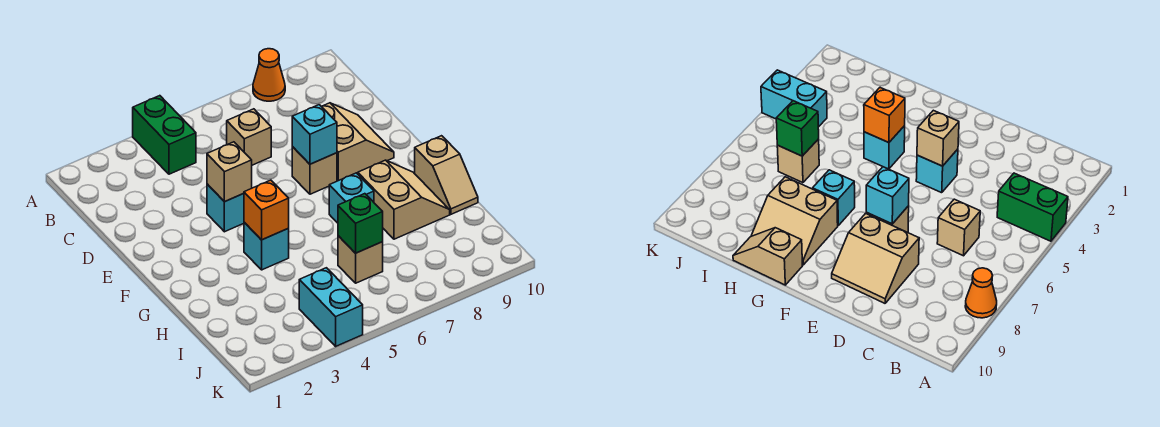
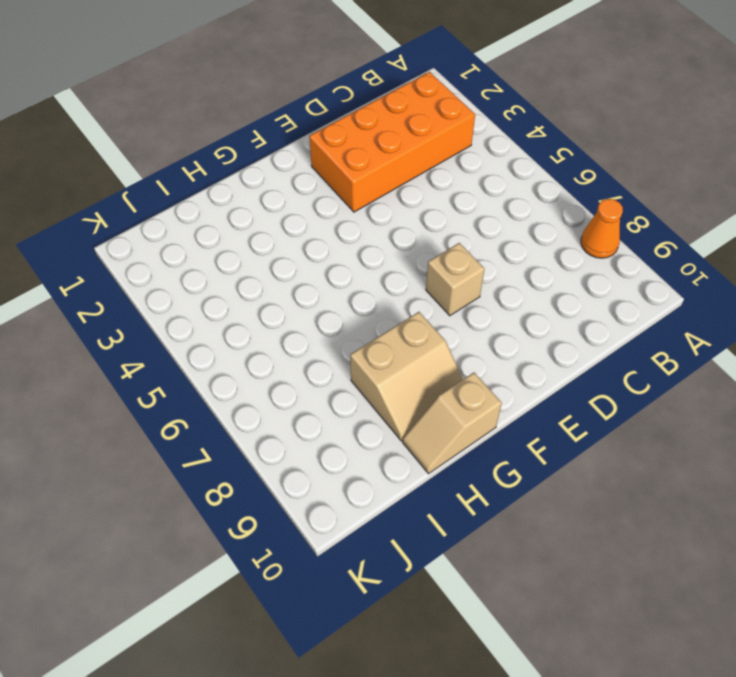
orange 2x4 brick [309,72,475,212] -> none
none -> green 1x2 brick [133,96,196,174]
none -> tan 1x1 brick [227,109,271,165]
none -> tan 2x2 slope [321,103,394,181]

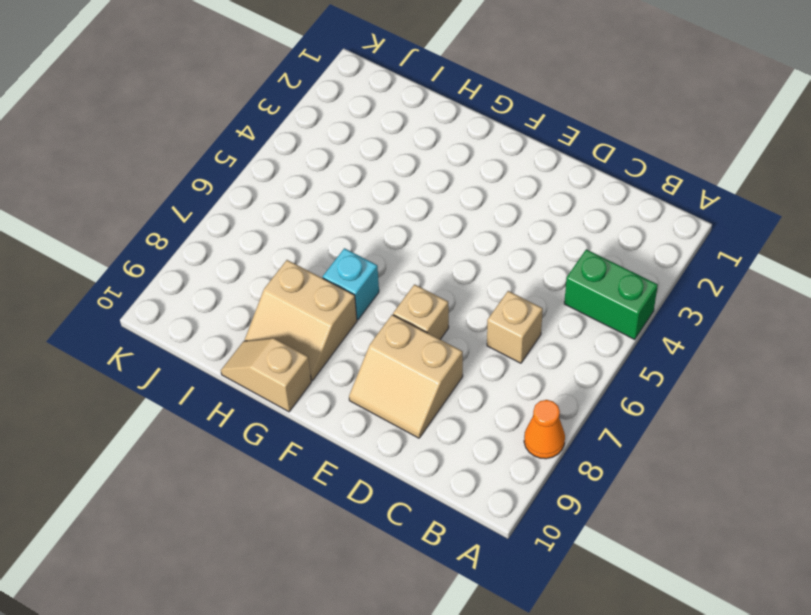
none -> cyan 1x1 brick [207,184,244,232]
none -> cyan 1x1 brick [244,222,289,270]
none -> tan 1x1 brick [338,236,383,283]

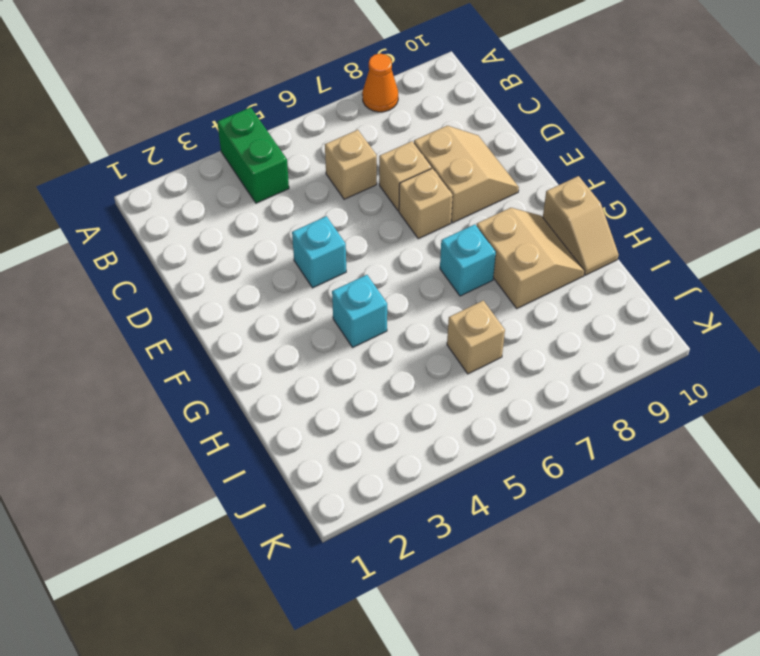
tan 1x1 brick [379,141,432,211] -> tan 1x1 brick moved to [207,142,252,202]
none -> cyan 1x2 brick [299,268,363,346]
none -> cyan 1x1 brick [292,105,337,164]
none -> orange 1x1 brick [244,180,289,240]

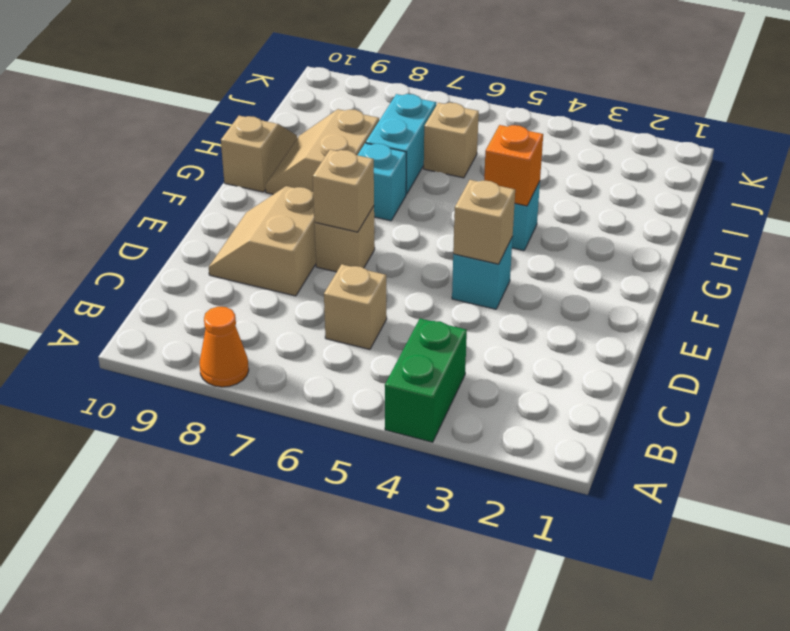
tan 1x1 brick [313,150,374,232] -> cyan 1x1 brick [292,105,337,164]
cyan 1x2 brick [366,94,436,194] -> cyan 1x2 brick moved to [299,268,363,346]
none -> green 1x1 brick [338,194,383,253]

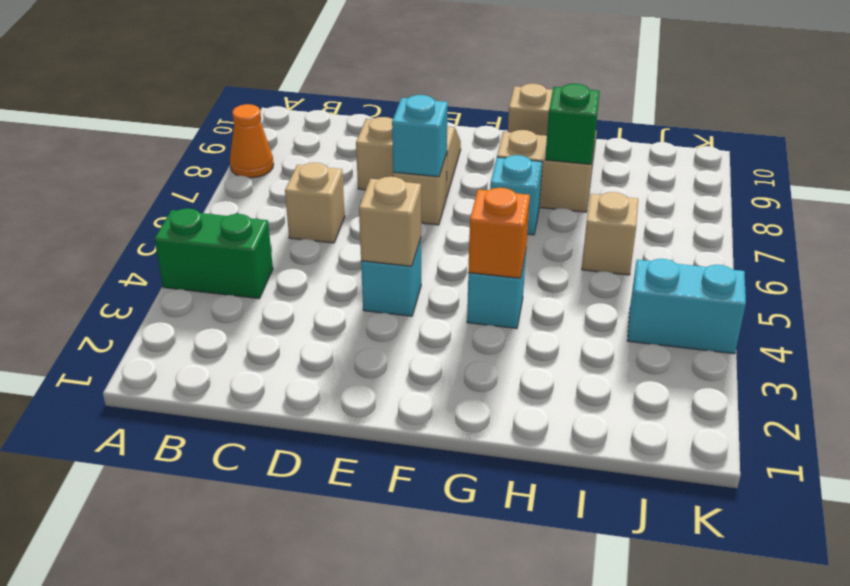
green 1x1 brick [545,84,600,164] -> green 1x1 brick moved to [338,194,383,253]

